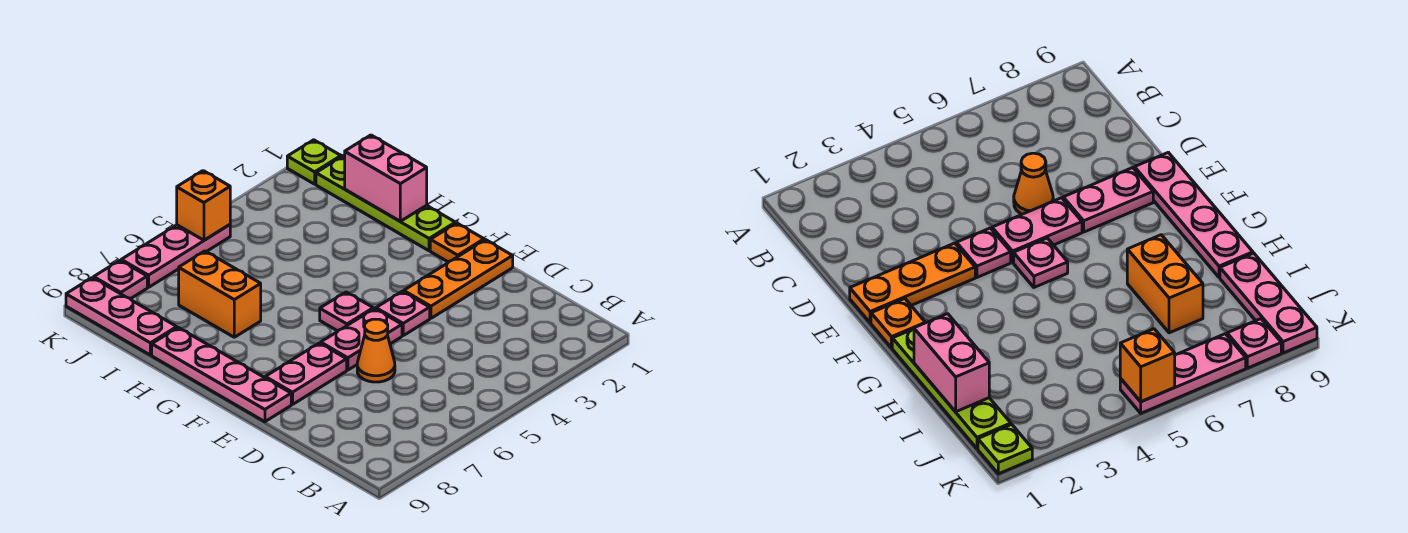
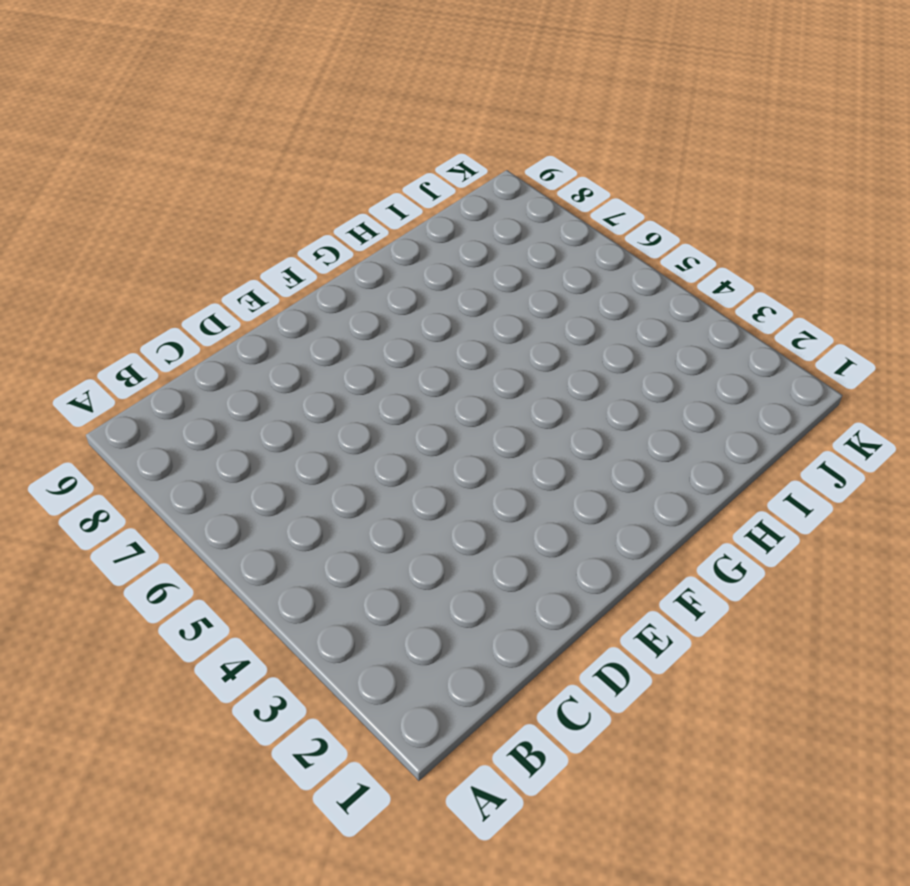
none -> orange 1x1 cone [357,319,395,382]
none -> orange 1x3 plate [404,240,513,318]
none -> pink 1x1 plate [376,291,430,335]

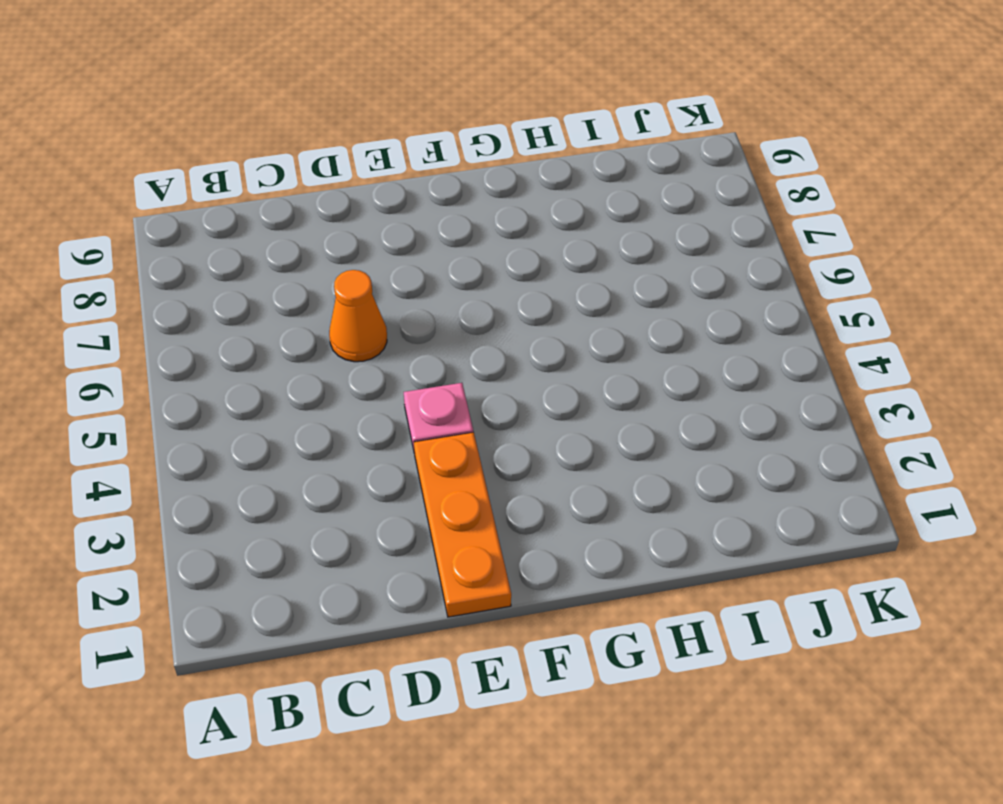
none -> pink 1x2 plate [321,309,402,370]
none -> pink 1x2 plate [265,343,347,404]
none -> pink 1x4 plate [152,328,291,422]

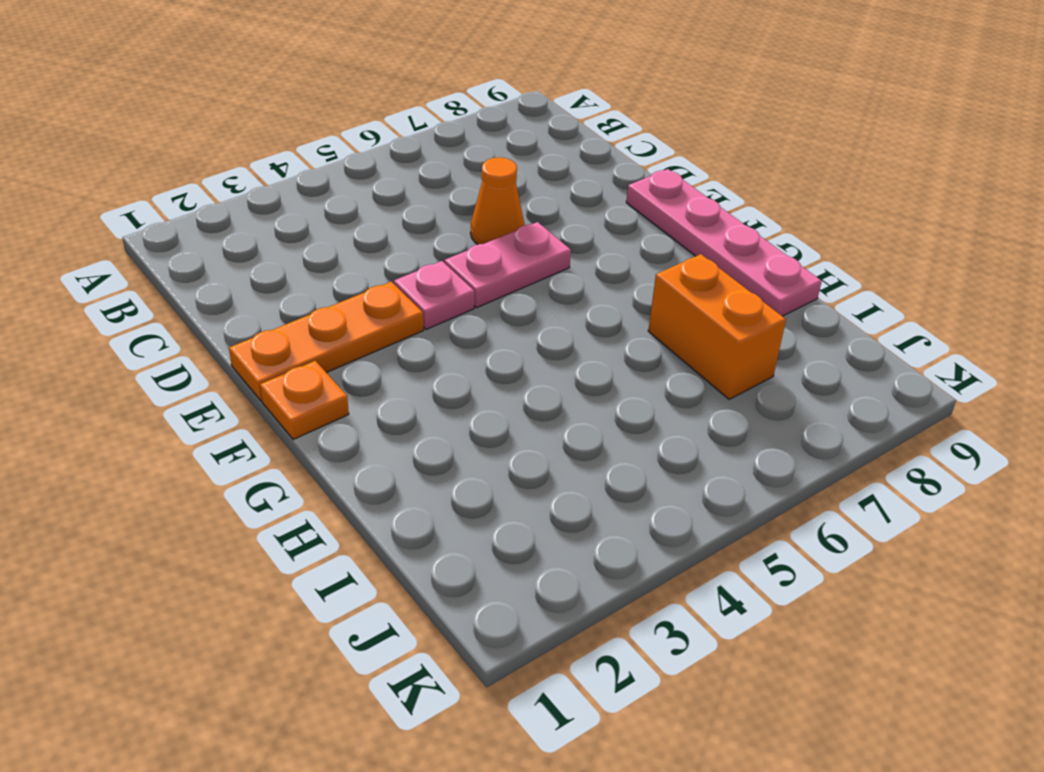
none -> pink 1x2 plate [265,343,347,404]
none -> pink 1x1 plate [320,292,373,331]
none -> lime 1x4 plate [316,157,455,251]

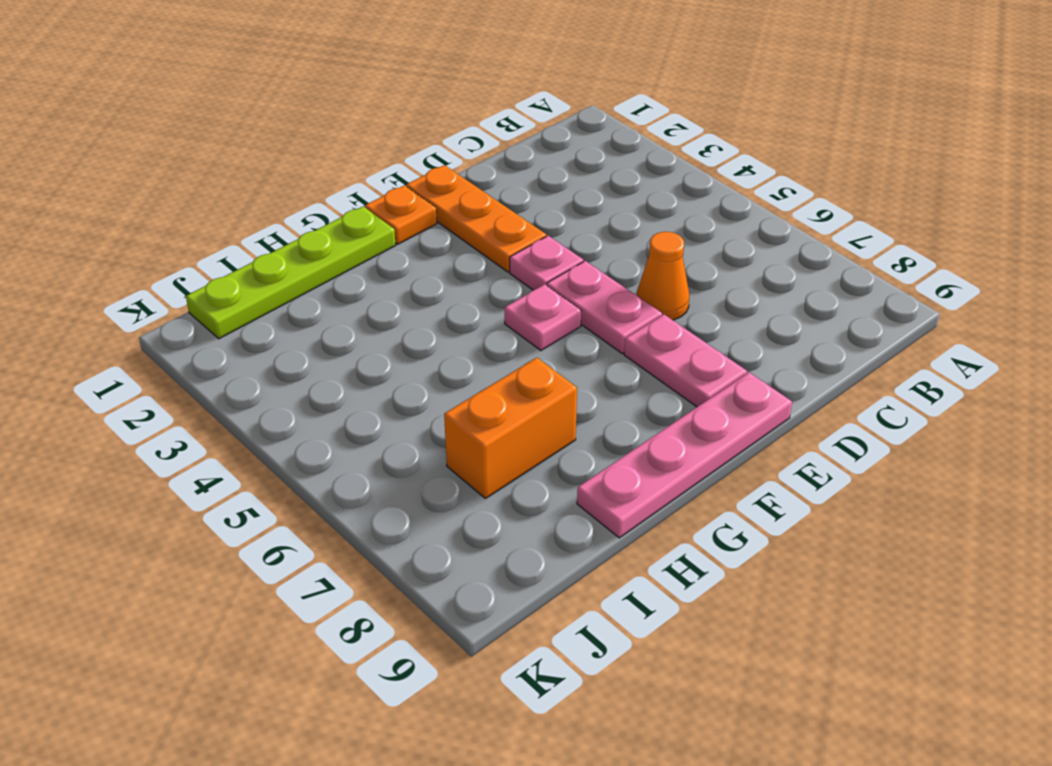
none -> pink 1x3 plate [66,278,177,355]
none -> lime 1x1 plate [287,140,341,184]
none -> pink 1x3 plate [121,225,230,287]

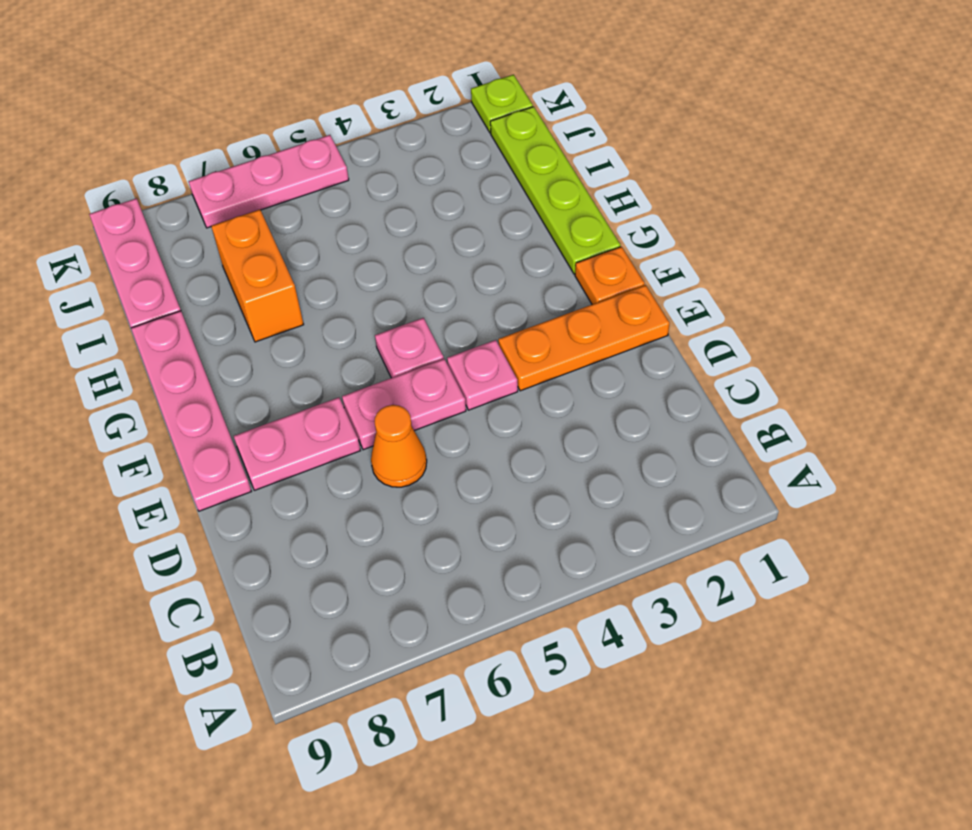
none -> pink 1x1 plate [94,261,147,299]
none -> pink 1x2 brick [345,135,427,221]
none -> orange 1x1 brick [177,171,230,240]

